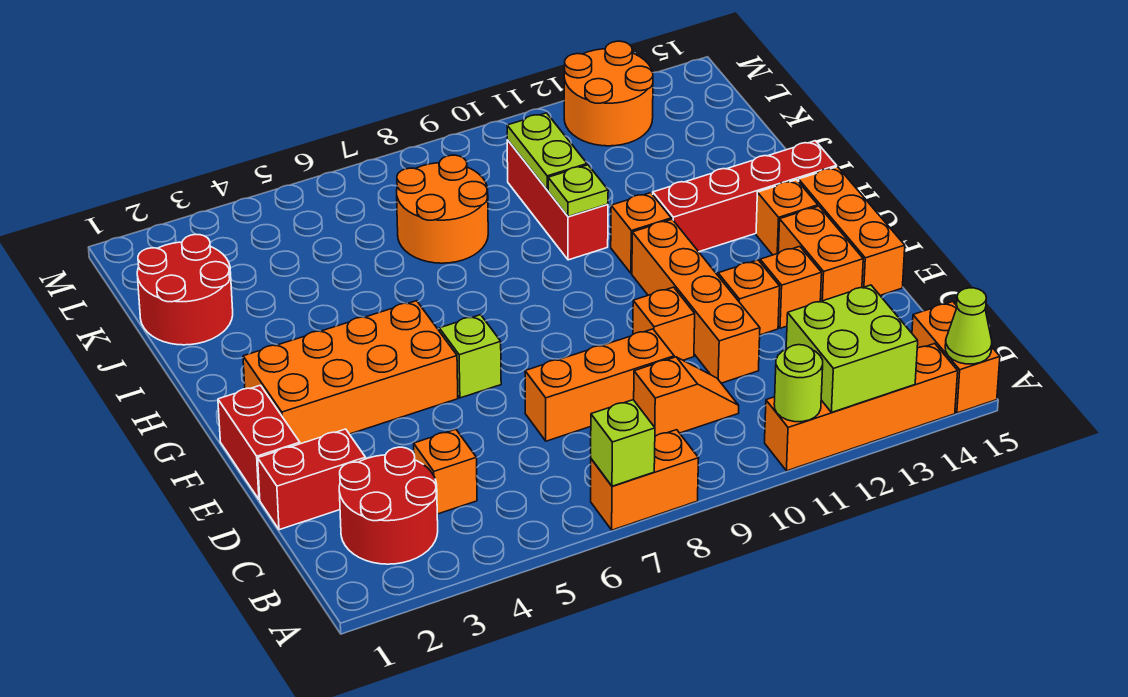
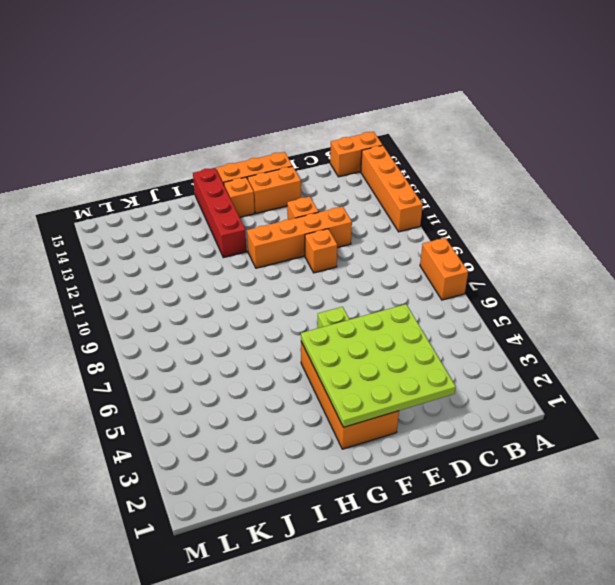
lime 4x4 plate [301,304,456,427] -> none
none -> red 2x2 round brick [339,447,438,564]
none -> orange 1x1 brick [414,429,477,514]
none -> orange 1x2 slope [634,357,739,436]
none -> red 1x2 brick [258,429,366,530]

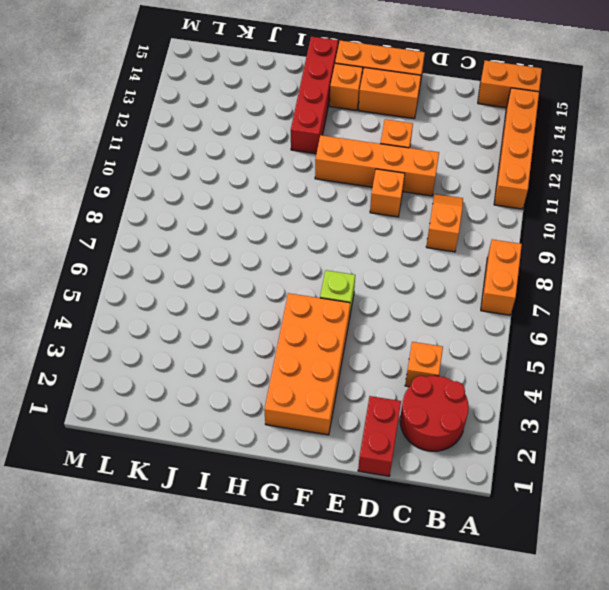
none -> orange 1x3 brick [525,329,674,441]
none -> red 1x2 brick [218,385,300,500]
none -> orange 1x1 brick [760,247,822,328]
none -> orange 1x1 brick [611,193,671,273]

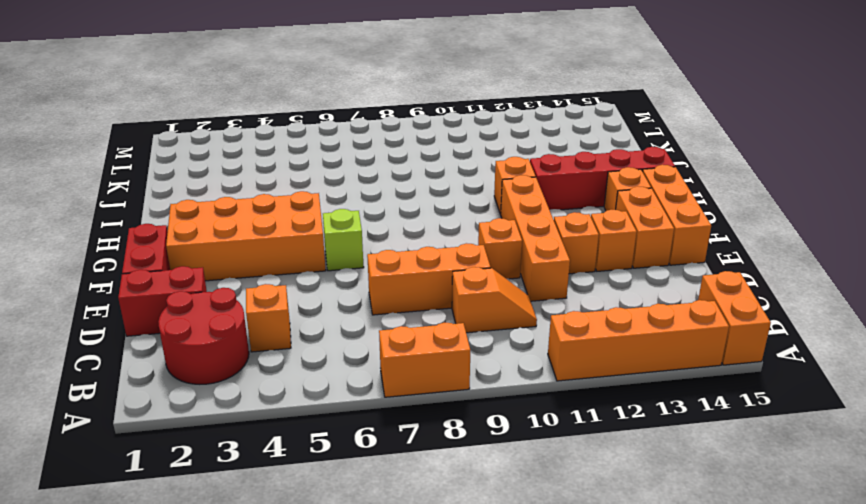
none -> red 1x3 brick [507,140,608,260]
none -> red 2x2 round brick [137,234,233,345]
none -> orange 2x2 round brick [397,155,488,263]
none -> orange 2x2 round brick [564,41,653,146]

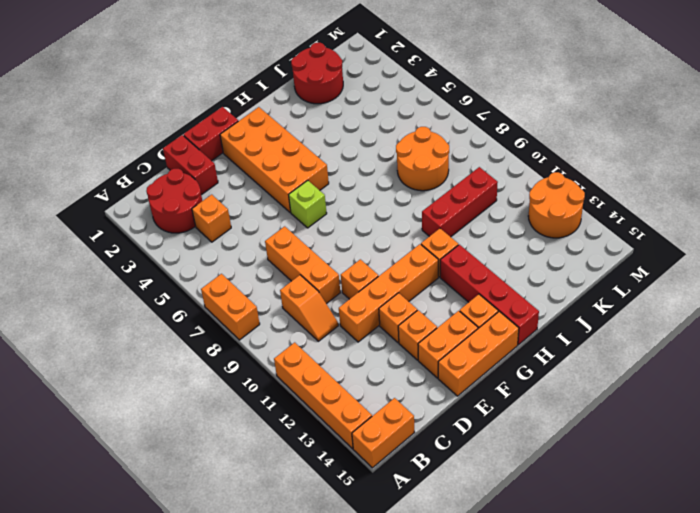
none -> lime 1x1 brick [591,400,655,486]
none -> lime 1x1 round brick [774,345,823,422]
none -> lime 2x2 brick [786,285,918,412]
none -> lime 1x1 cone [945,288,992,364]

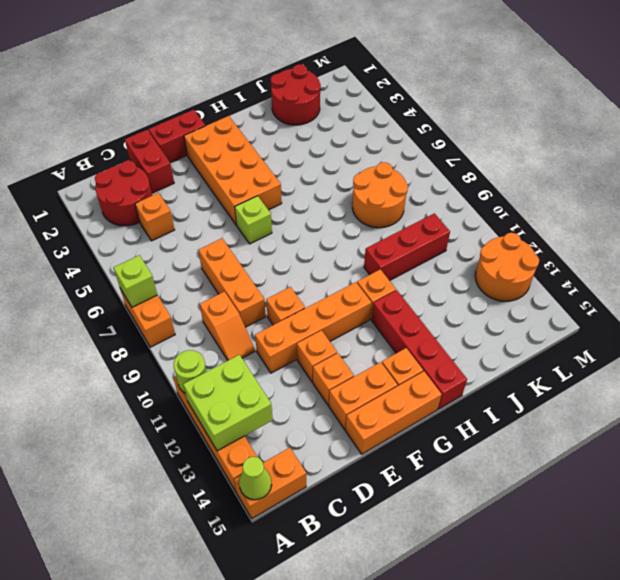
none -> lime 1x1 plate [548,165,608,217]
none -> lime 1x2 plate [507,113,587,190]

